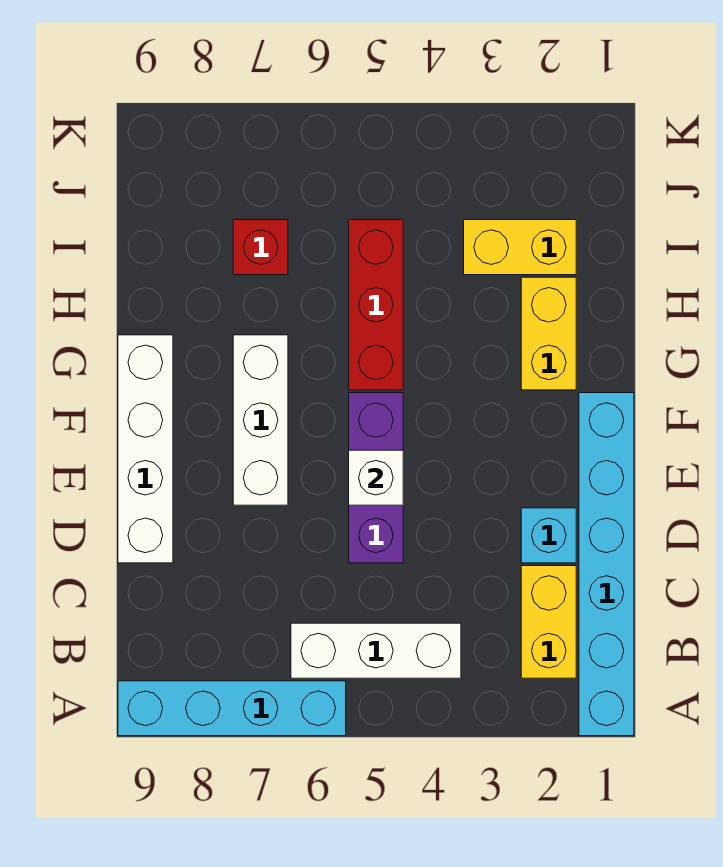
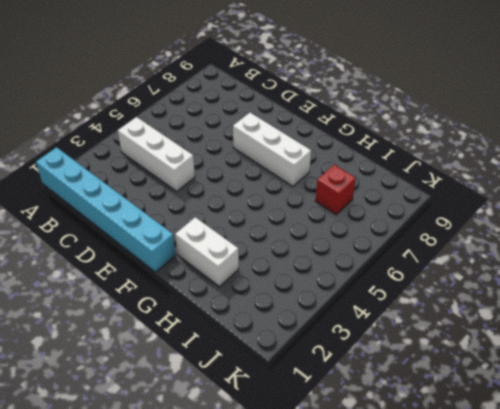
white 1x3 brick [118,117,195,191] -> white 1x3 brick turned to [291,623,461,678]
white 1x2 brick [175,217,239,287] -> yellow 1x2 brick [521,277,576,390]
none -> cyan 1x4 brick [118,681,346,736]
none -> yellow 1x2 brick [521,566,576,678]
none -> cyan 1x1 brick [521,508,576,563]

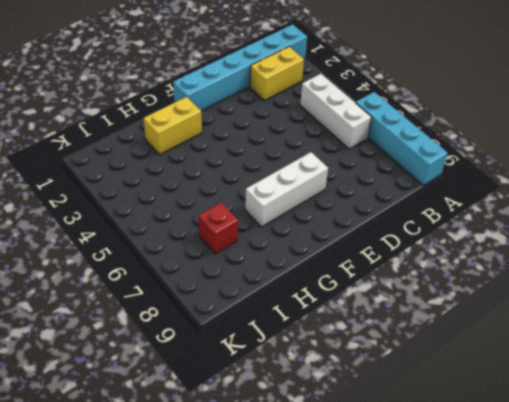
none -> cyan 1x1 brick [521,508,576,563]
none -> purple 1x3 brick [349,393,403,563]
none -> white 1x4 brick [118,335,173,563]

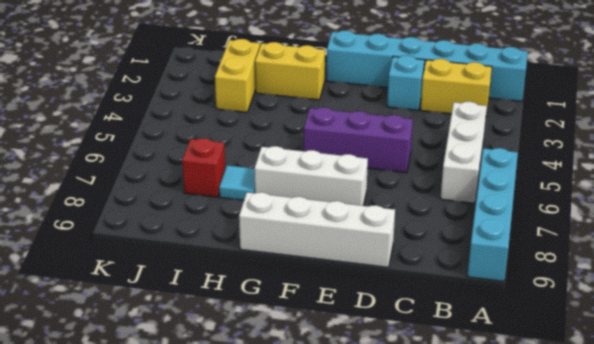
cyan 1x1 tile [219,165,255,200] -> none
none -> red 1x3 brick [349,220,403,390]
none -> white 1x1 brick [349,450,403,505]

